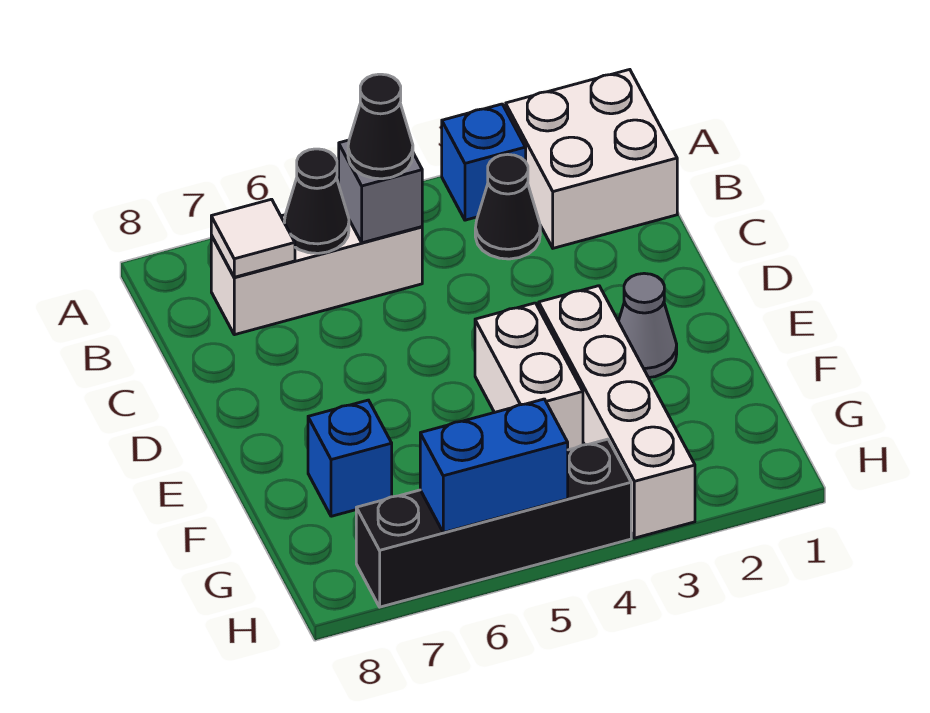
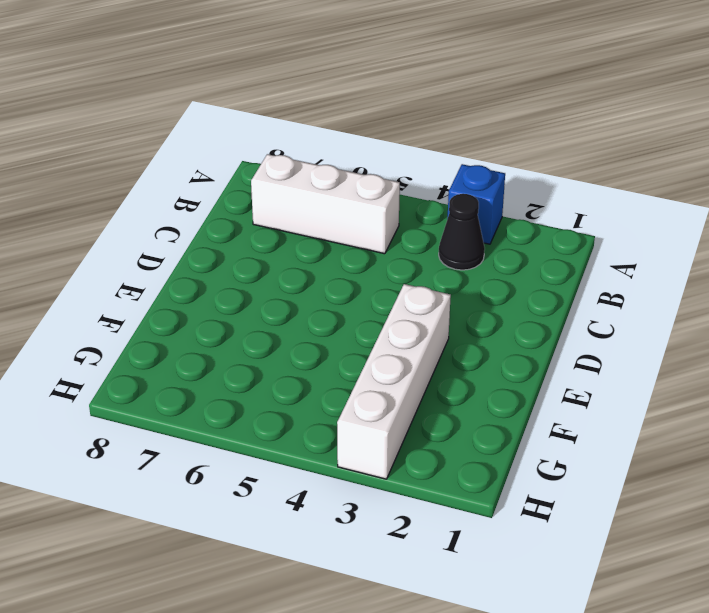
none -> white 2x2 brick [506,70,677,248]
none -> grey 1x1 cone [619,273,677,378]
none -> white 1x2 brick [475,303,583,450]

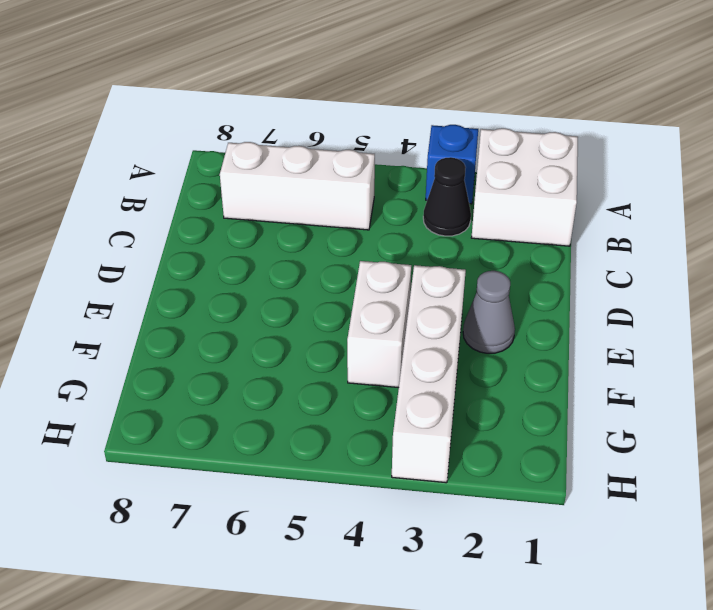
none -> blue 1x1 brick [308,400,392,516]
none -> black 1x4 brick [356,439,631,607]
none -> grey 1x1 brick [339,140,422,243]

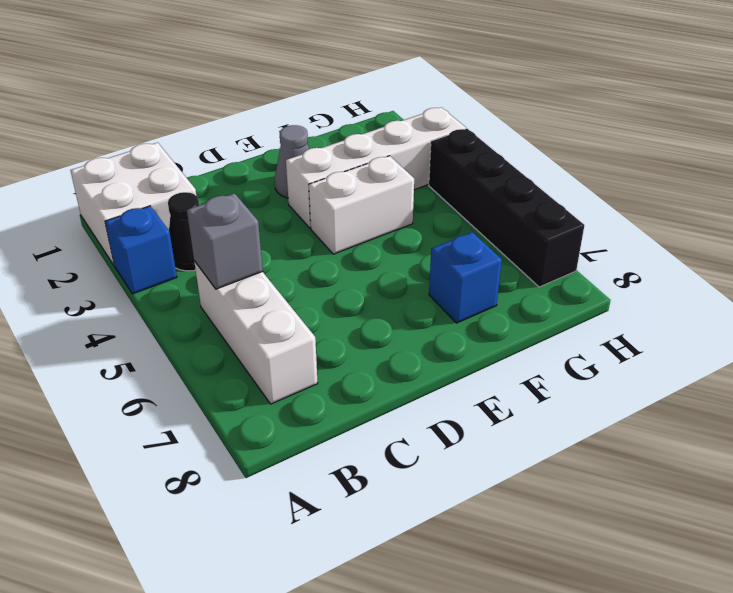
none -> black 1x1 cone [284,149,349,253]
none -> white 1x1 tile [211,199,295,277]
none -> blue 1x2 brick [420,399,568,533]

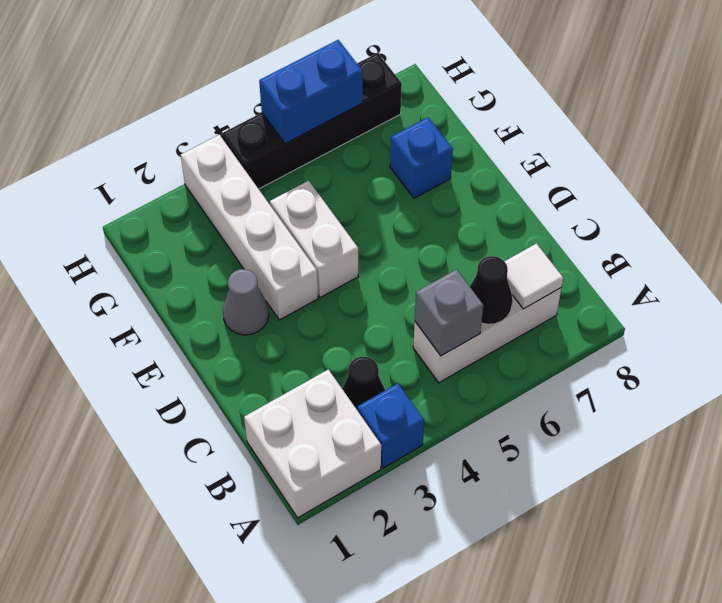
none -> black 1x1 cone [348,74,413,179]

